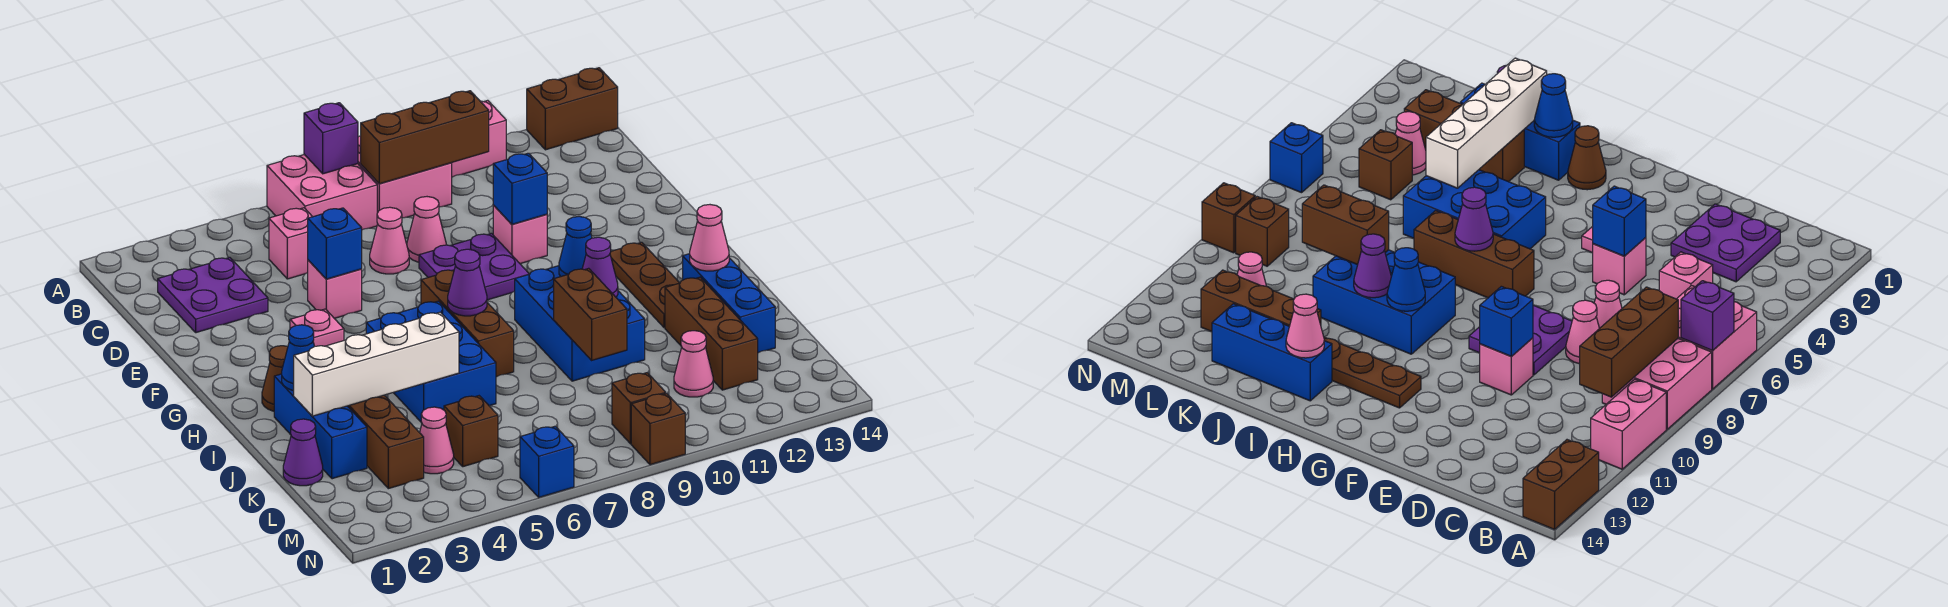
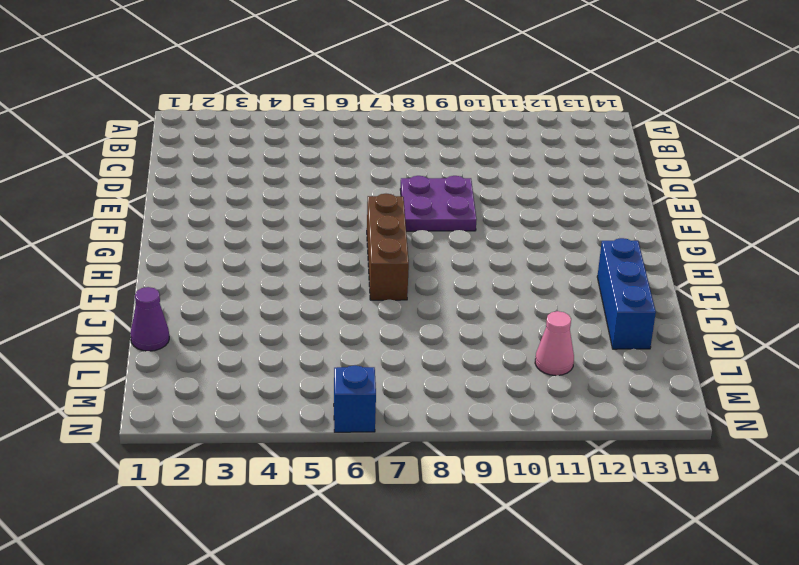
none -> pink 2x2 brick [267,155,377,230]
none -> pink 2x2 brick [358,136,452,218]
none -> pink 1x2 brick [452,100,506,177]
none -> brown 1x2 brick [527,68,618,150]

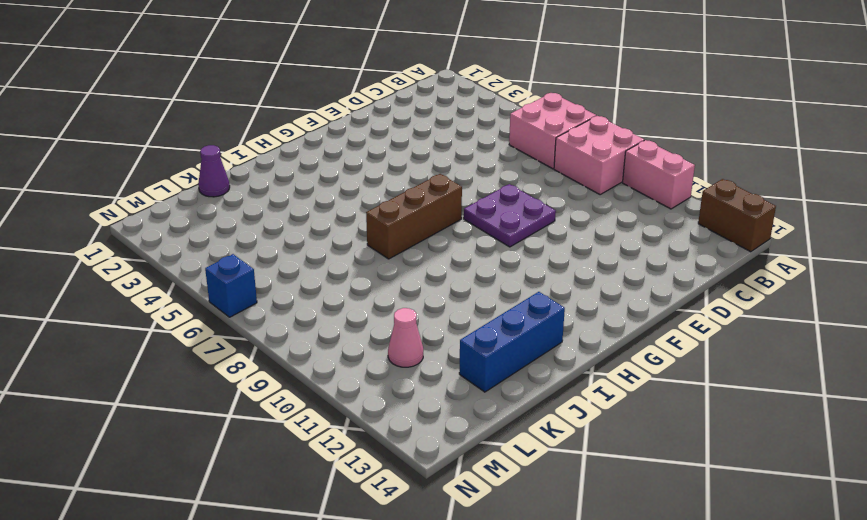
none -> purple 2x2 plate [158,257,268,333]
none -> pink 1x1 brick [269,208,312,279]
none -> pink 1x1 cone [370,207,409,274]
none -> pink 1x1 cone [407,197,446,262]

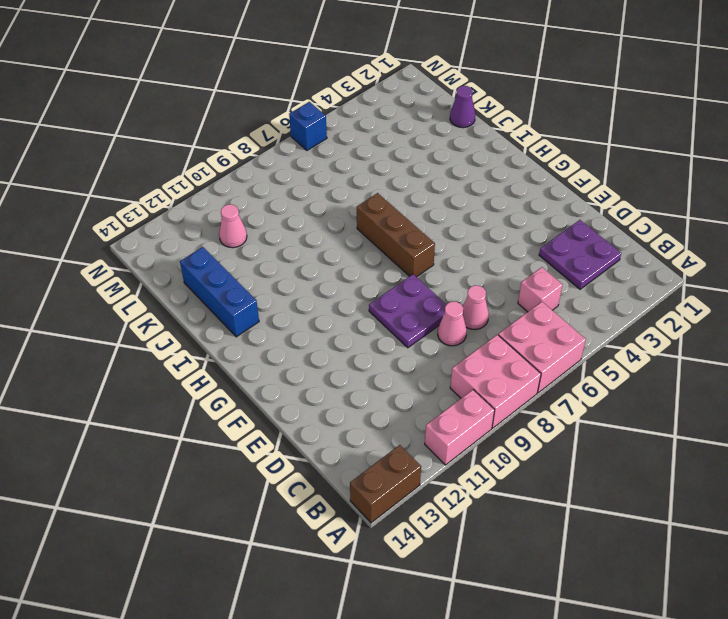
none -> pink 1x1 brick [308,260,362,318]
none -> pink 1x1 brick [493,205,547,264]
none -> pink 1x1 plate [290,309,344,346]
none -> brown 1x3 plate [610,242,679,328]

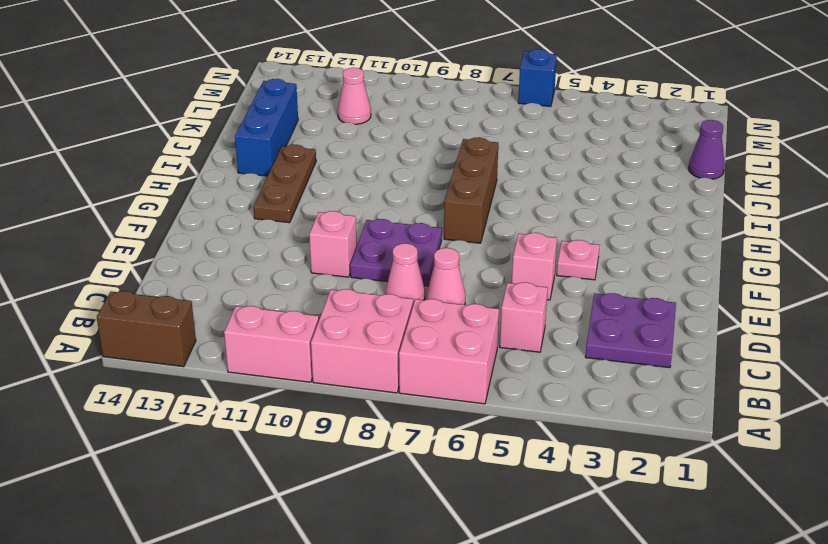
none -> brown 1x1 cone [262,346,288,411]
none -> blue 2x3 brick [366,301,496,423]
none -> blue 2x3 brick [515,266,645,381]
none -> blue 1x3 brick [274,374,367,479]

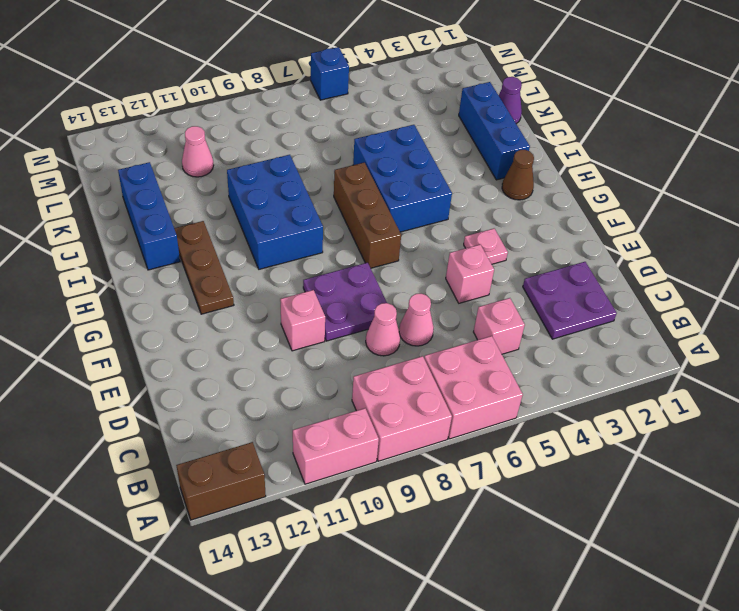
none -> brown 1x3 brick [348,395,424,489]
none -> brown 1x3 brick [665,277,758,390]
none -> pink 1x1 cone [420,407,454,474]
none -> brown 1x1 brick [444,396,498,467]

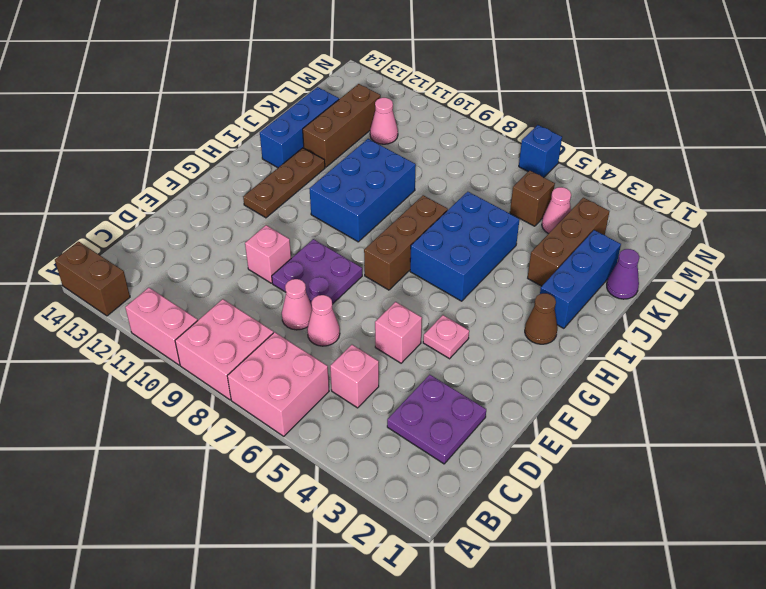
none -> brown 1x1 brick [612,373,666,444]
none -> brown 1x1 brick [631,393,685,465]
none -> purple 1x1 brick [304,103,358,174]
none -> brown 1x3 brick [361,91,489,184]

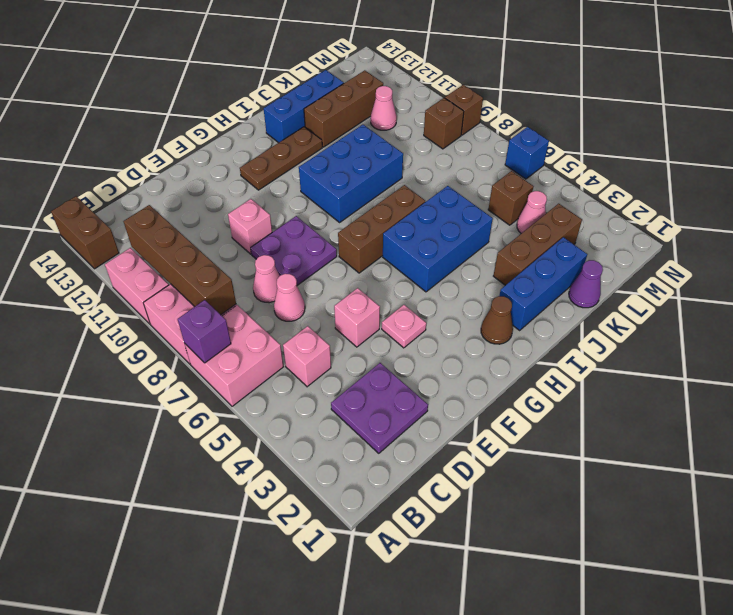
brown 1x4 brick [124,205,236,315] -> brown 1x3 brick [361,91,489,184]
none -> blue 1x1 brick [308,208,362,279]
none -> blue 1x1 brick [493,153,547,224]
none -> purple 1x1 cone [448,249,487,316]
none -> blue 1x1 cone [559,216,592,276]

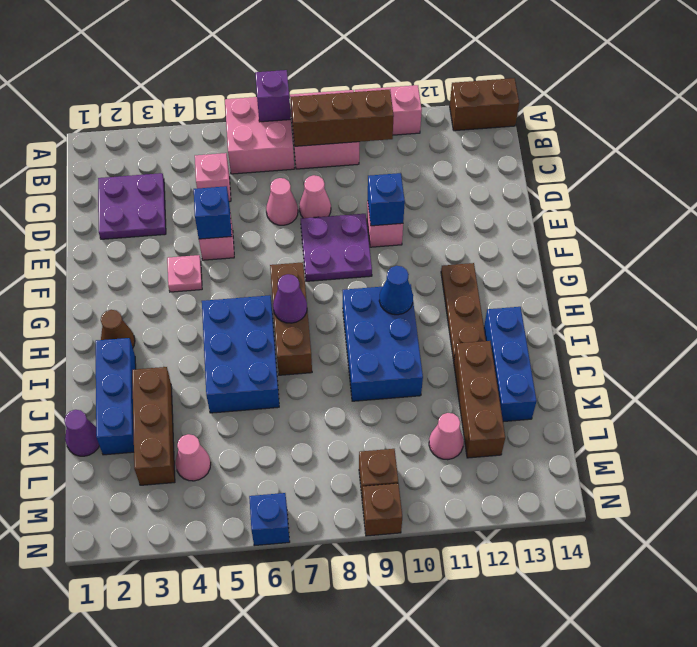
none -> brown 1x1 brick [444,396,498,467]
none -> blue 1x1 cone [282,325,314,391]
none -> purple 1x1 cone [582,237,618,297]
none -> pink 1x1 cone [690,205,729,271]

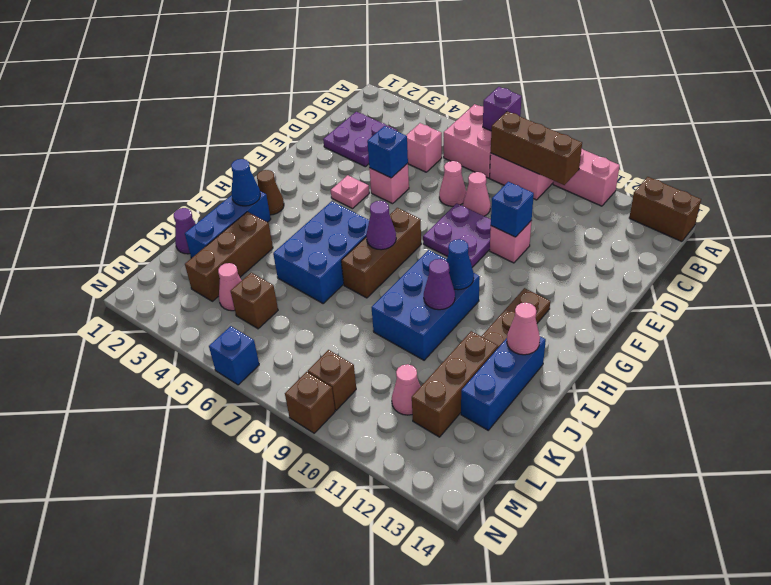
none -> white 1x4 brick [294,312,459,416]
none -> brown 1x2 brick [554,268,627,360]

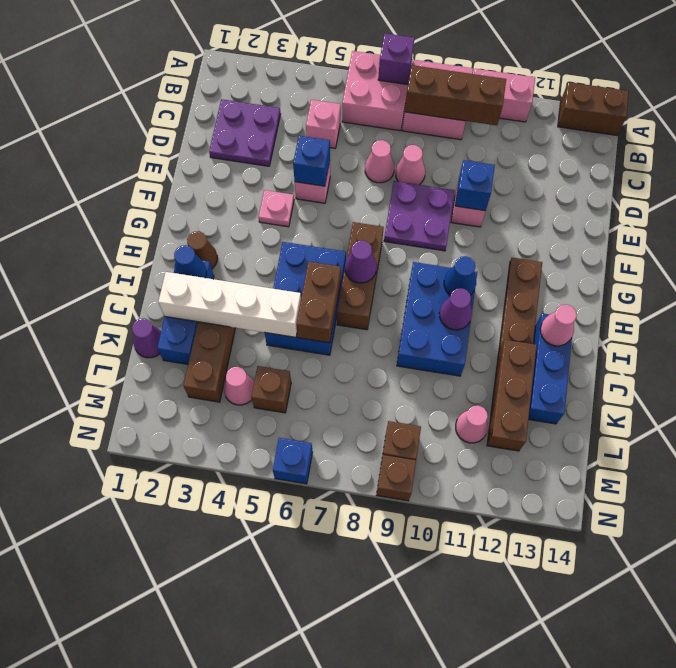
brown 1x2 brick [296,262,341,343] -> brown 1x2 brick moved to [554,268,627,360]

